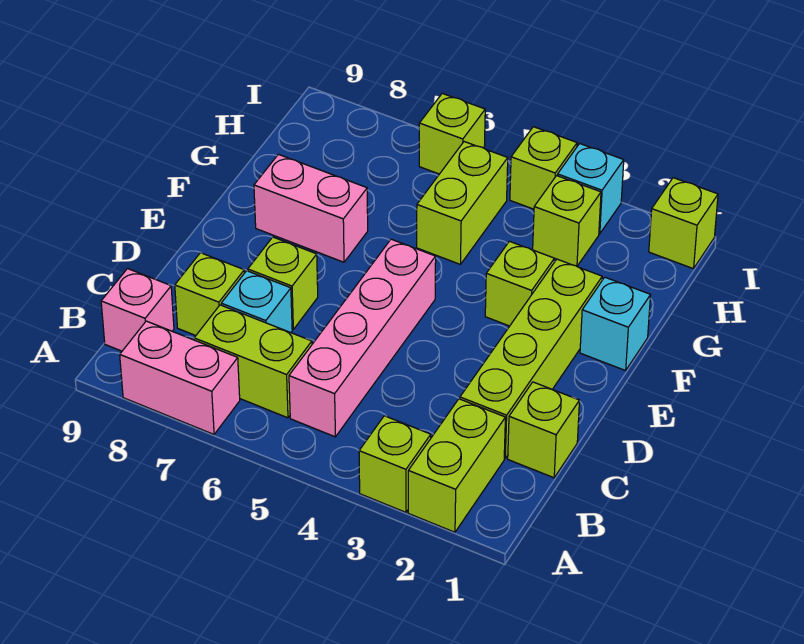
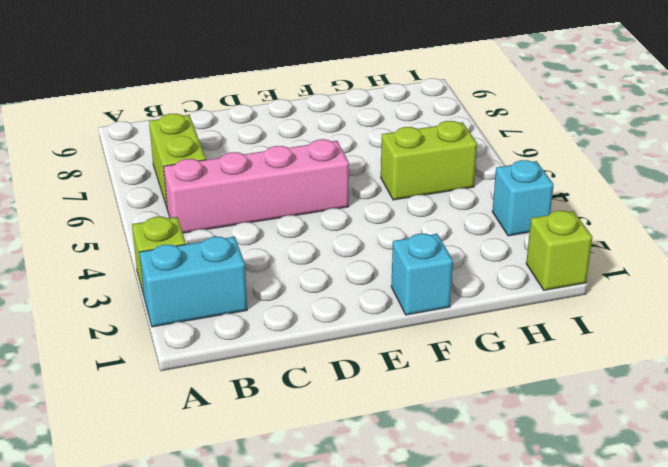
cyan 1x2 brick [139,237,247,327] -> lime 1x2 brick [408,399,505,532]
none -> pink 1x2 brick [120,321,240,434]
none -> pink 1x1 brick [101,269,174,351]
none -> lime 1x1 brick [508,382,580,478]

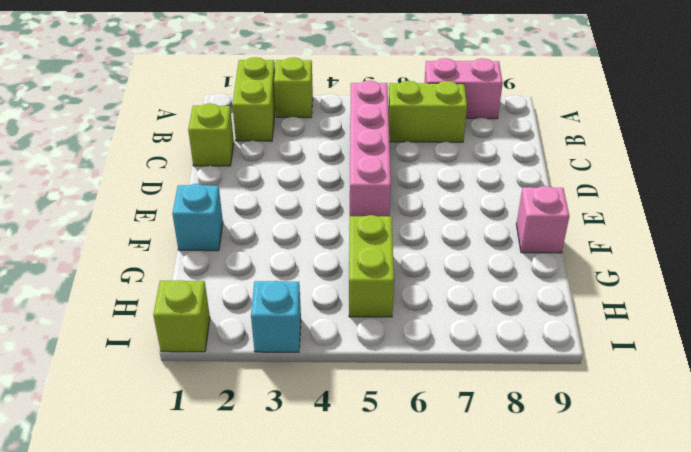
pink 1x1 brick [516,186,569,253] -> pink 1x1 brick moved to [101,269,174,351]
none -> lime 1x4 brick [460,259,602,458]
none -> cyan 1x1 brick [221,271,292,333]
none -> lime 1x1 brick [175,253,244,335]

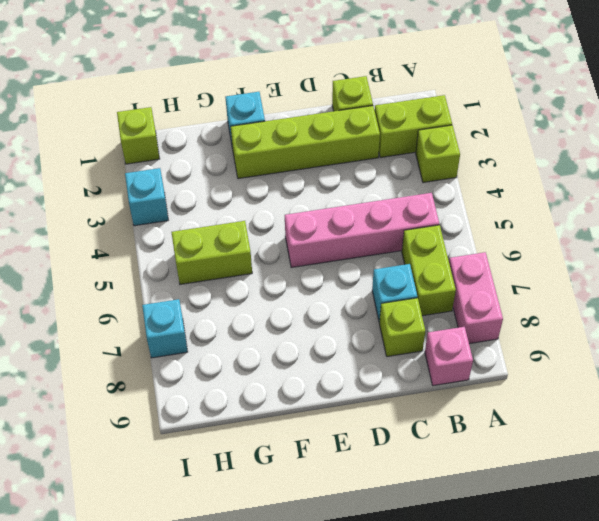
cyan 1x1 brick [142,299,188,358] -> none
none -> lime 1x1 brick [248,237,318,329]
none -> lime 1x1 brick [485,241,554,326]
none -> pink 1x2 brick [254,154,368,262]

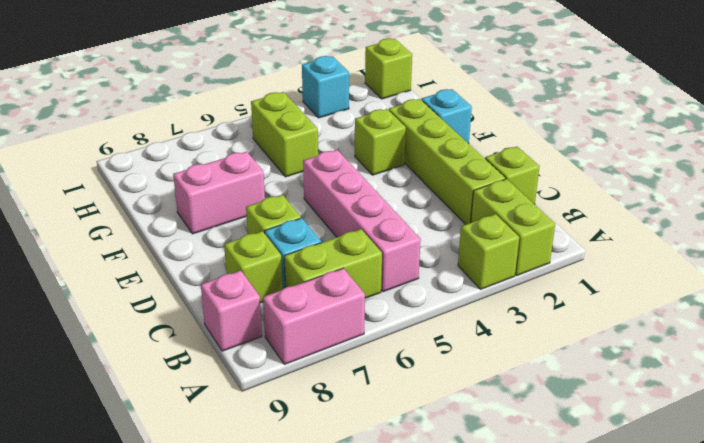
none -> lime 1x1 brick [533,176,601,266]
none -> lime 1x1 brick [510,127,577,209]
none -> lime 1x1 brick [419,93,485,174]

